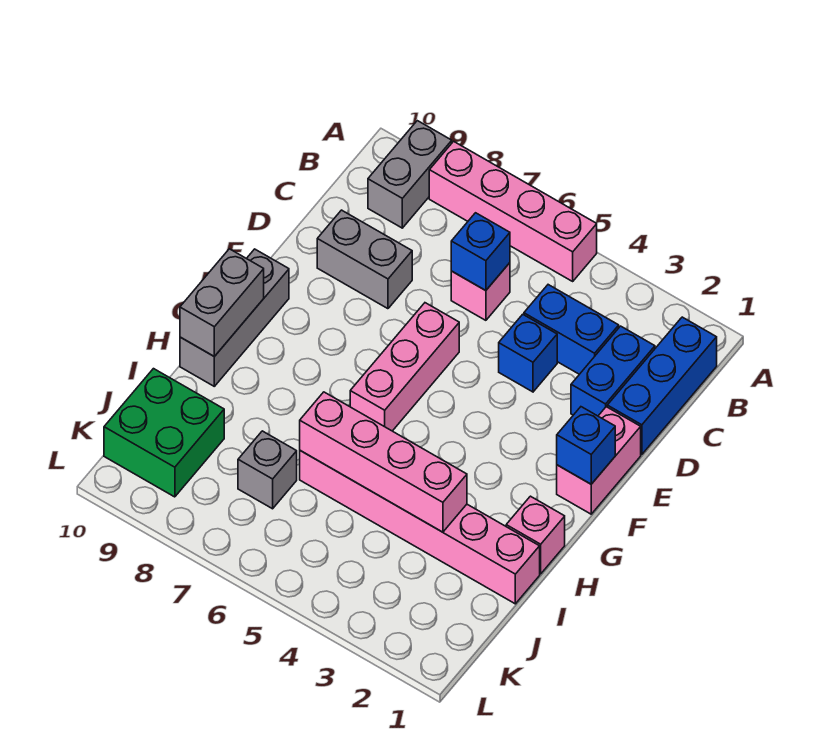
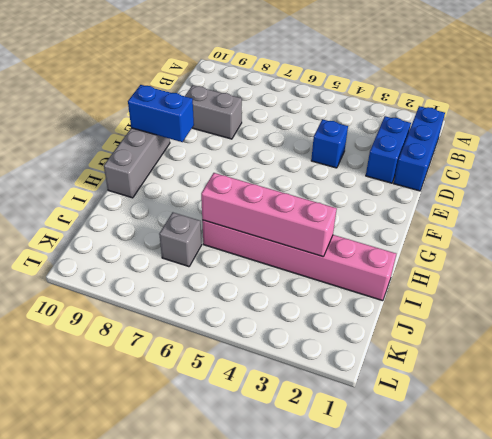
blue 1x2 brick [128,85,194,142] -> blue 1x2 brick moved to [524,285,619,374]
none -> pink 1x4 brick [429,141,597,281]
none -> grey 1x2 brick [368,121,452,228]
none -> pink 1x1 brick [451,263,510,320]

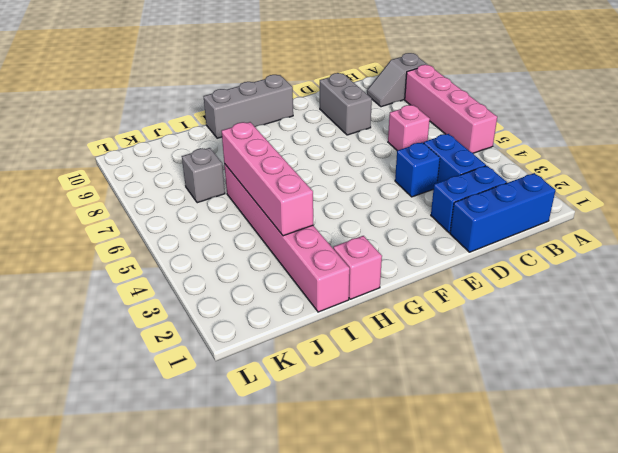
grey 1x2 slope [367,53,428,107] -> grey 1x2 brick [368,121,452,228]
none -> pink 1x2 brick [557,407,641,514]
none -> pink 1x3 brick [350,303,459,431]
none -> green 2x2 brick [104,369,224,497]

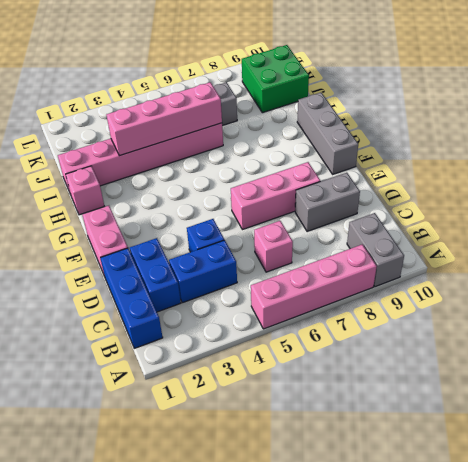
pink 1x3 brick [231,162,320,230] -> pink 1x3 brick turned to [350,303,459,431]
none -> blue 1x1 brick [451,213,510,291]
none -> blue 1x1 brick [557,407,615,484]
none -> grey 1x2 brick [180,249,264,356]

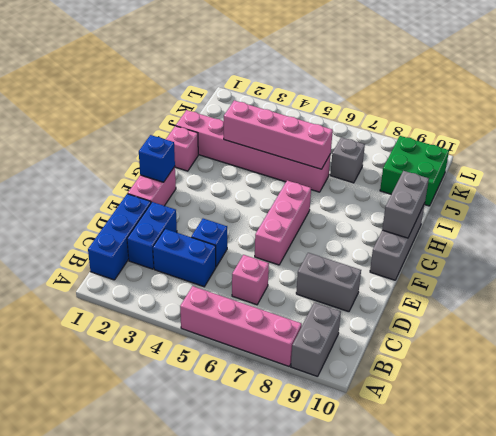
none -> blue 1x1 brick [451,213,510,291]

